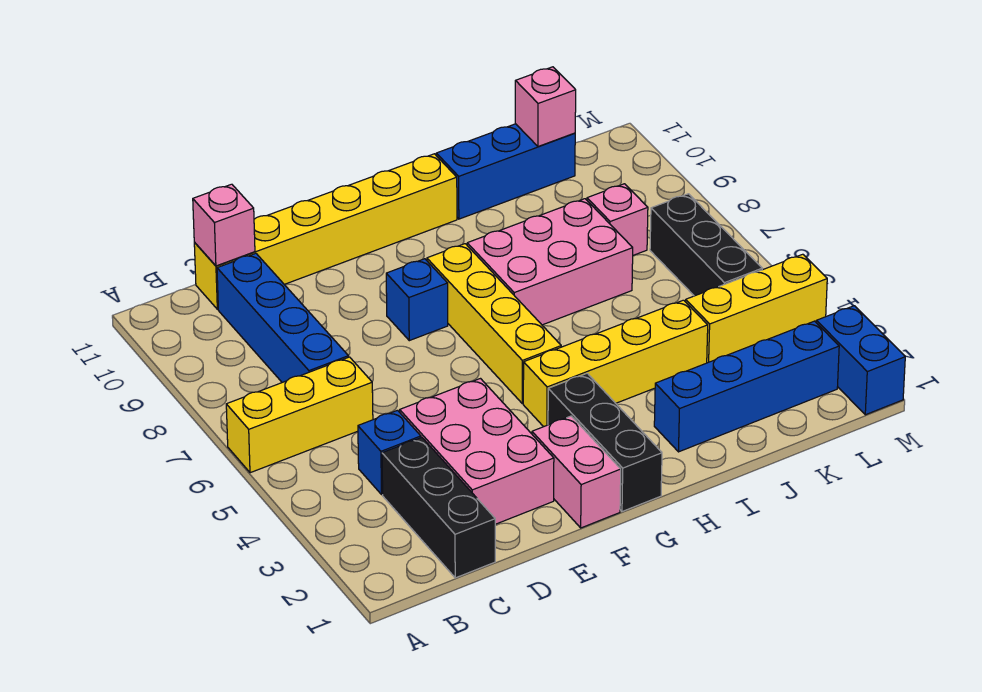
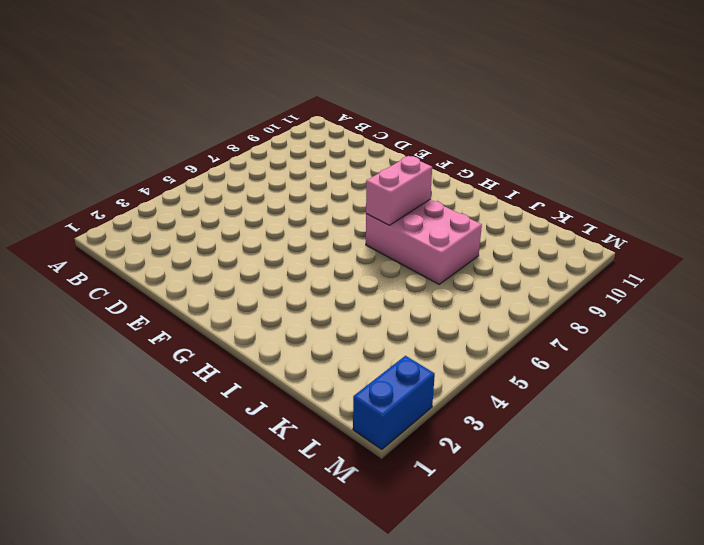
pink 1x2 brick [366,156,432,225] -> pink 1x2 brick moved to [532,416,621,528]
none -> yellow 1x3 brick [226,357,373,473]
none -> black 1x3 brick [382,438,495,578]
none -> blue 1x1 brick [358,410,421,494]

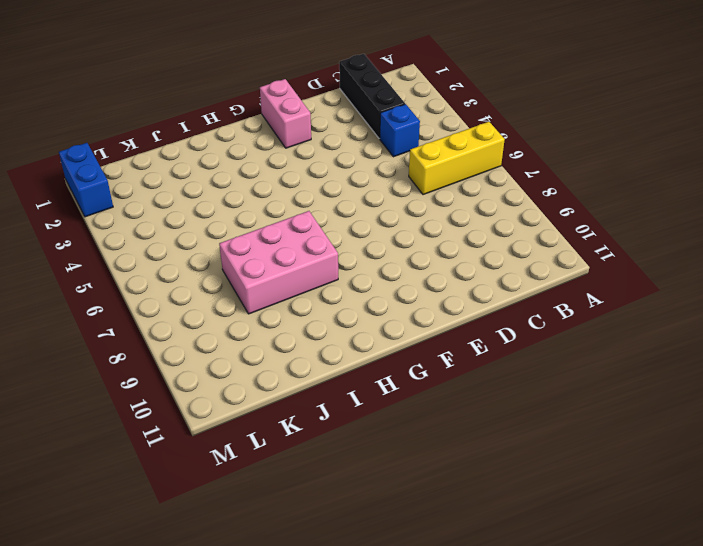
none -> blue 1x4 brick [217,253,348,382]
none -> yellow 1x6 brick [194,154,457,309]
none -> pink 2x3 brick [400,379,554,524]

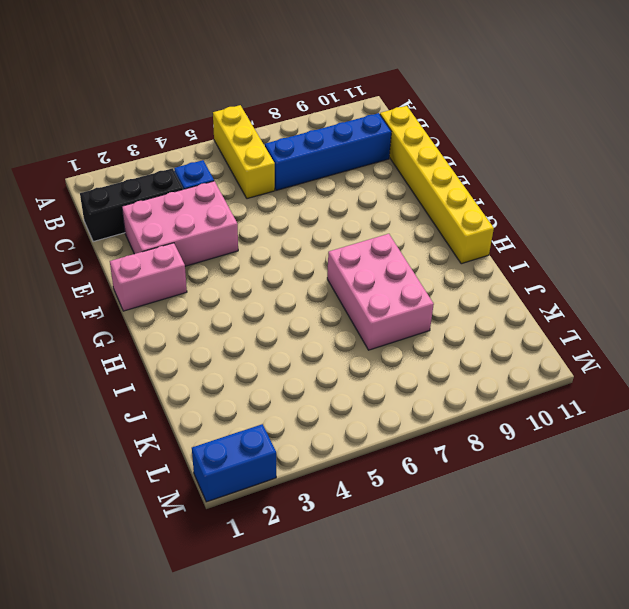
none -> blue 1x1 brick [386,259,448,341]
none -> black 1x3 brick [548,373,662,512]
none -> yellow 1x4 brick [523,300,708,427]

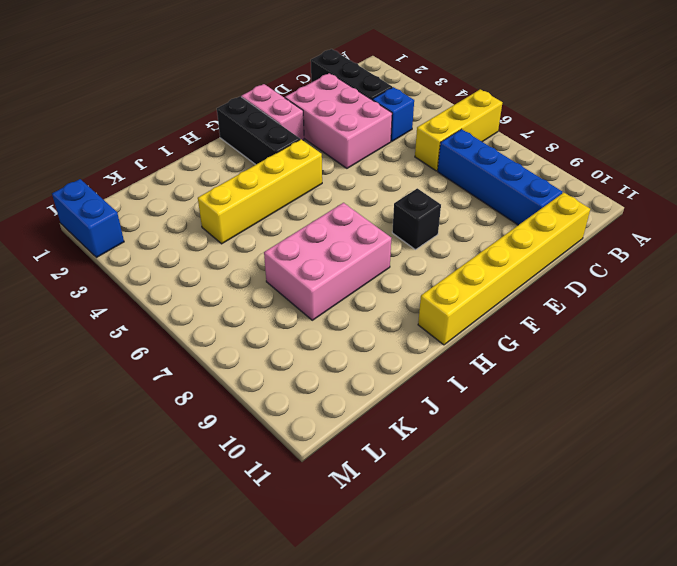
black 1x1 brick [392,188,441,250] -> blue 1x1 brick [386,259,448,341]
none -> yellow 1x4 brick [427,244,561,403]
none -> blue 1x4 brick [654,321,839,452]
none -> blue 1x3 brick [436,124,575,219]

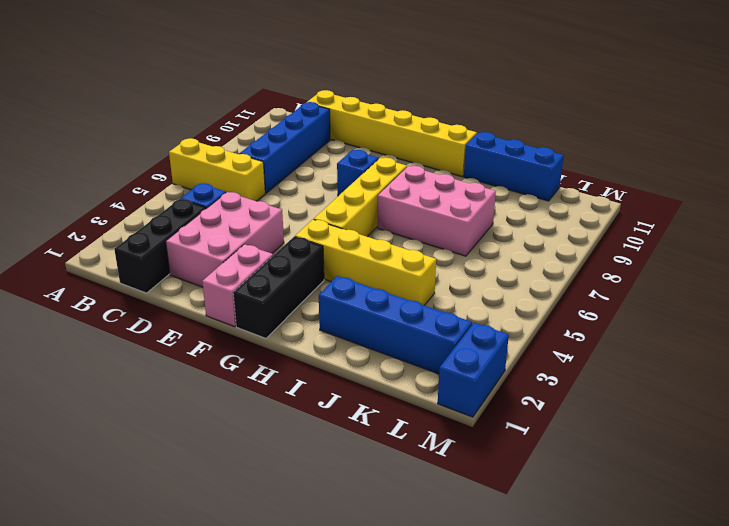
none -> yellow 1x3 brick [686,254,827,363]
none -> pink 1x1 brick [587,184,648,255]
none -> black 1x3 brick [650,194,762,296]

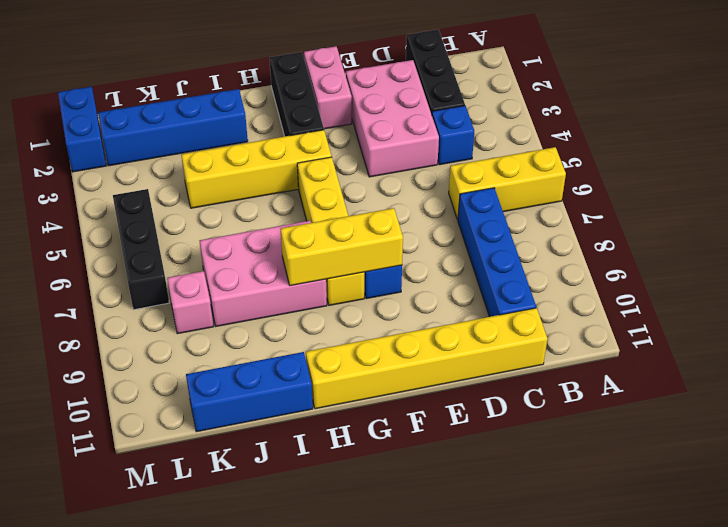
yellow 1x3 brick [281,208,403,286] -> yellow 1x3 brick moved to [686,254,827,363]
none -> pink 1x1 brick [193,184,255,266]
none -> pink 1x1 brick [515,67,576,146]

